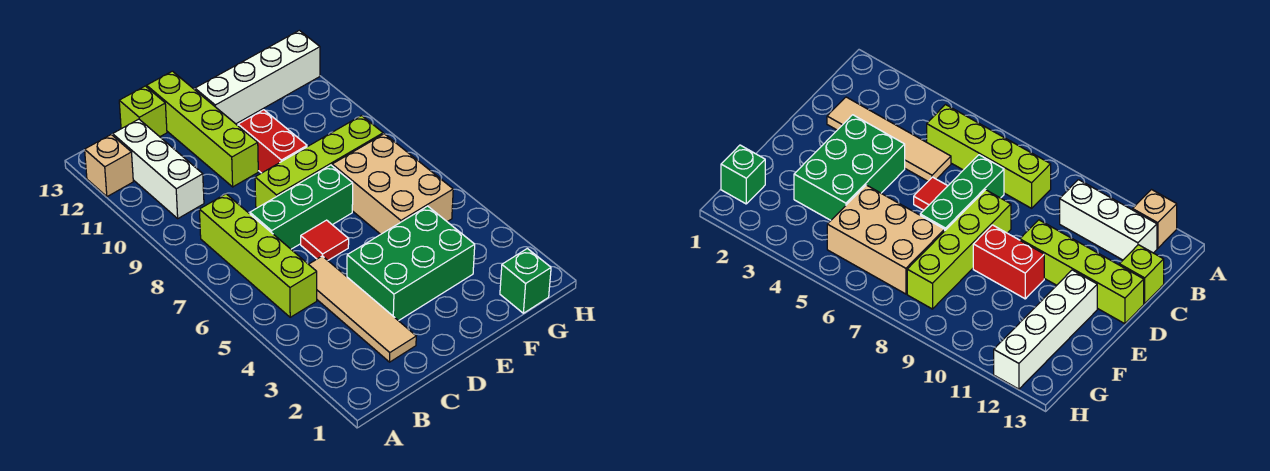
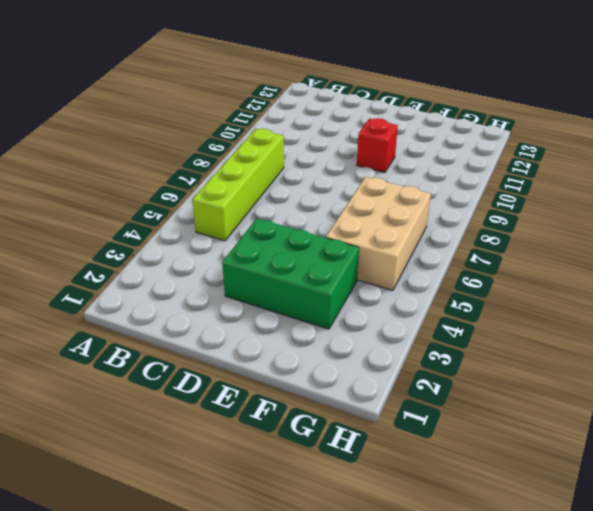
red 1x1 brick [357,118,398,173] -> red 1x2 brick [238,110,307,173]
none -> tan 1x1 brick [85,135,133,197]
none -> white 1x3 brick [113,119,204,218]
none -> tan 1x4 tile [309,256,416,362]

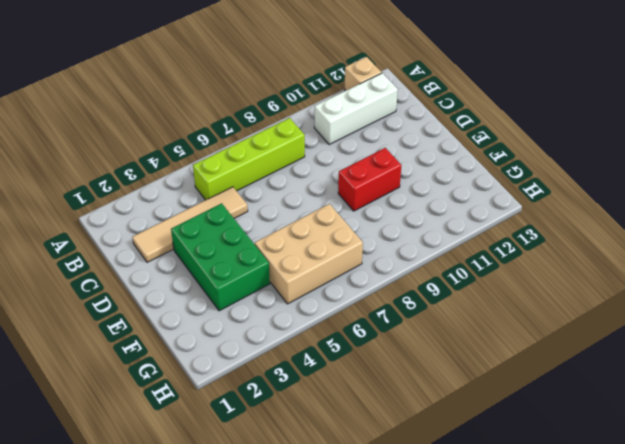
none -> green 1x3 brick [250,165,353,249]
none -> lime 1x1 brick [119,86,167,137]
none -> red 1x1 tile [301,220,349,260]

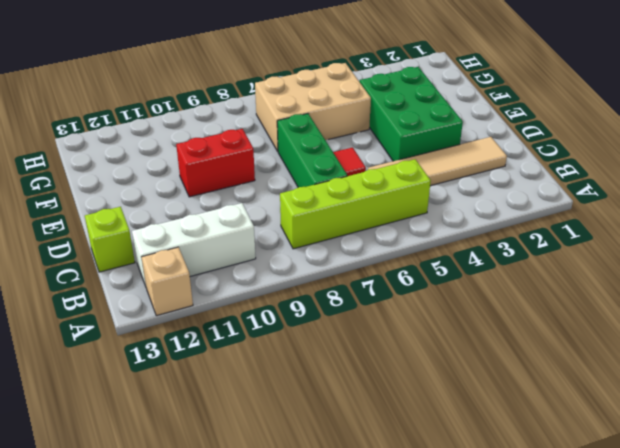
none -> lime 1x4 brick [255,116,383,208]
none -> lime 1x4 brick [147,71,258,187]
none -> white 1x4 brick [195,30,320,124]

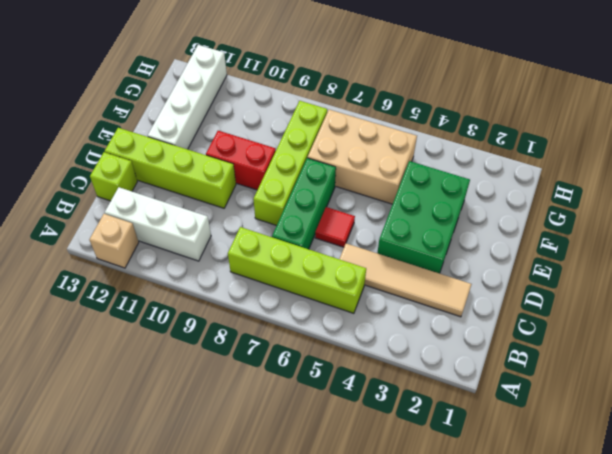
none -> green 1x1 brick [500,249,551,313]

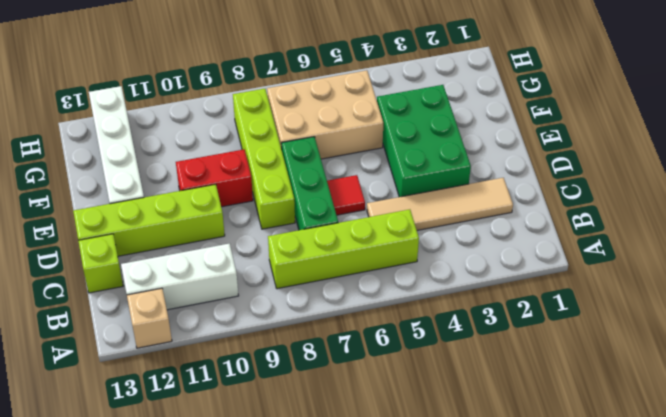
none -> green 1x1 brick [500,249,551,313]

